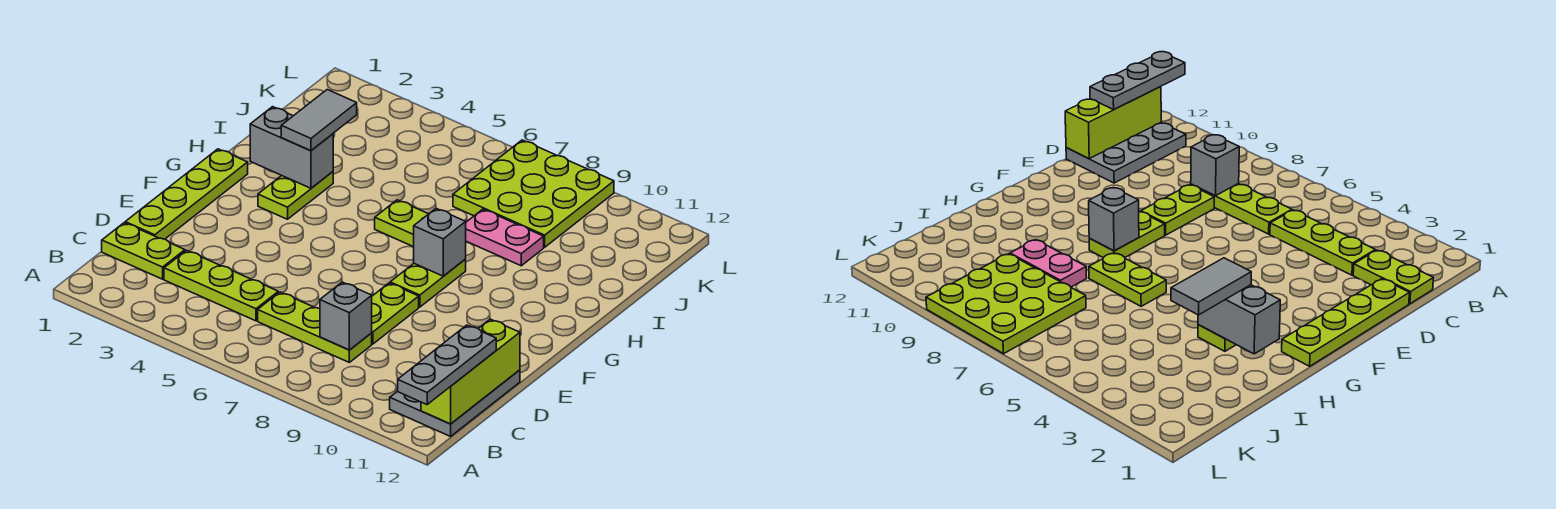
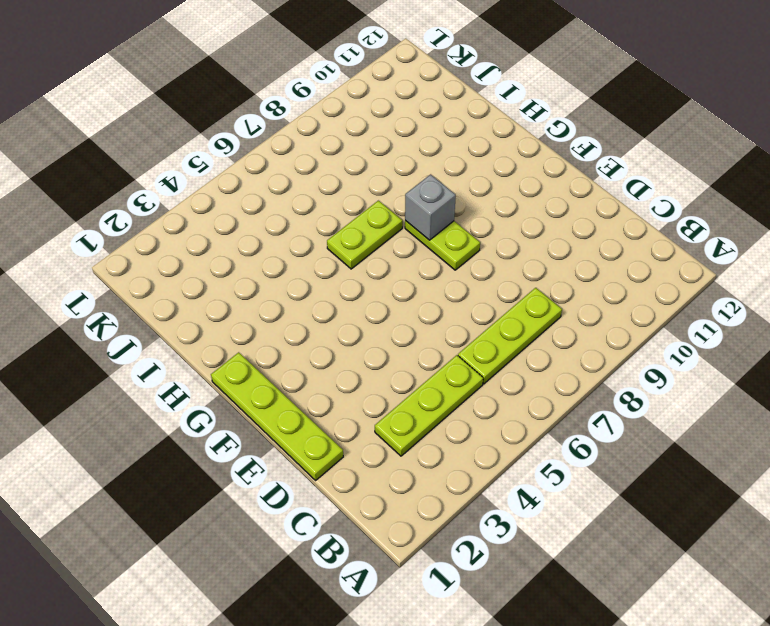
none -> grey 2x3 plate [390,370,520,436]
none -> lime 1x2 plate [102,223,185,279]
none -> lime 1x2 plate [372,283,419,344]

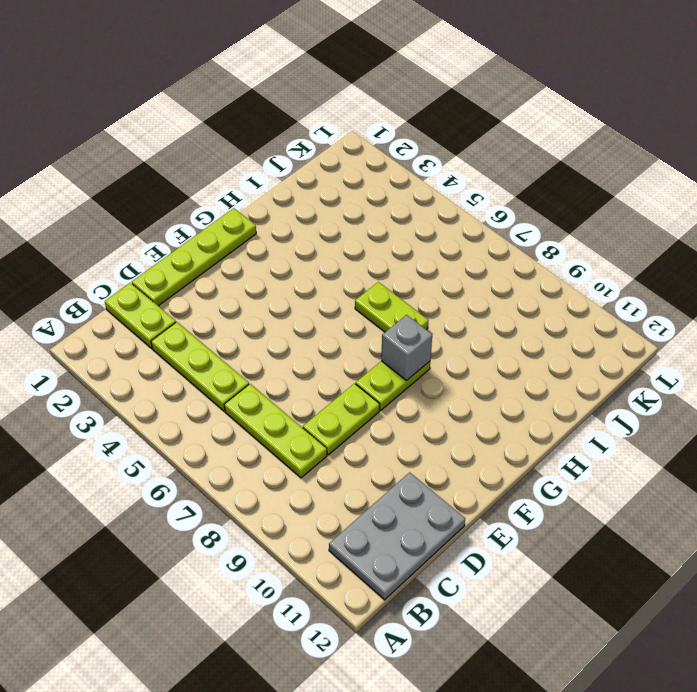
none -> lime 1x2 plate [258,172,333,219]
none -> pink 1x2 plate [466,209,544,266]
none -> lime 3x3 plate [453,140,614,247]

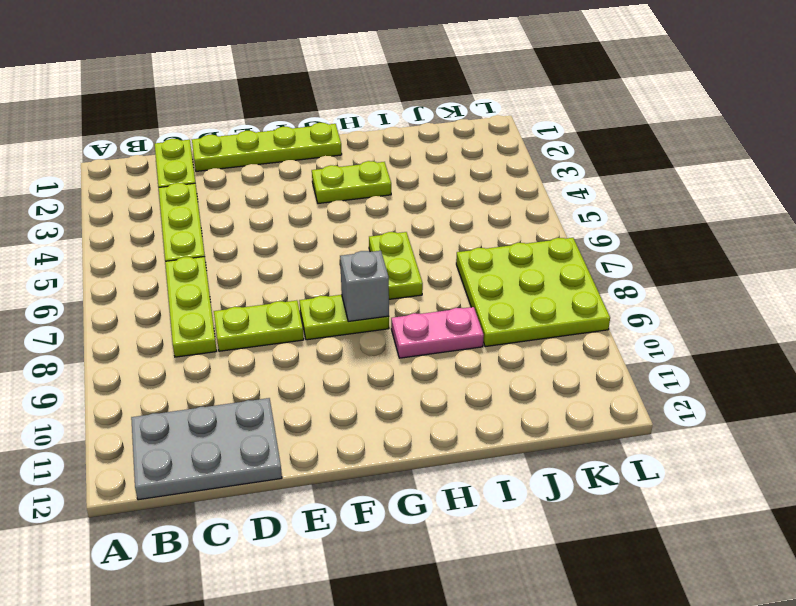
pink 1x2 plate [391,307,484,358] -> pink 1x2 plate turned to [466,209,544,266]
none -> lime 1x3 brick [421,319,520,424]
none -> grey 1x1 brick [320,282,372,350]
none -> grey 1x2 brick [250,107,333,188]

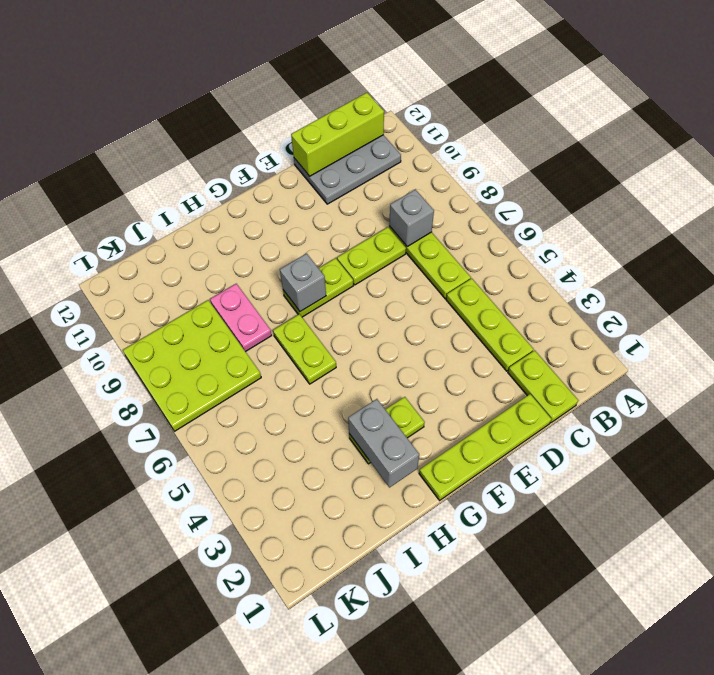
none -> grey 1x3 plate [398,325,496,405]
none -> grey 1x2 tile [281,90,357,151]

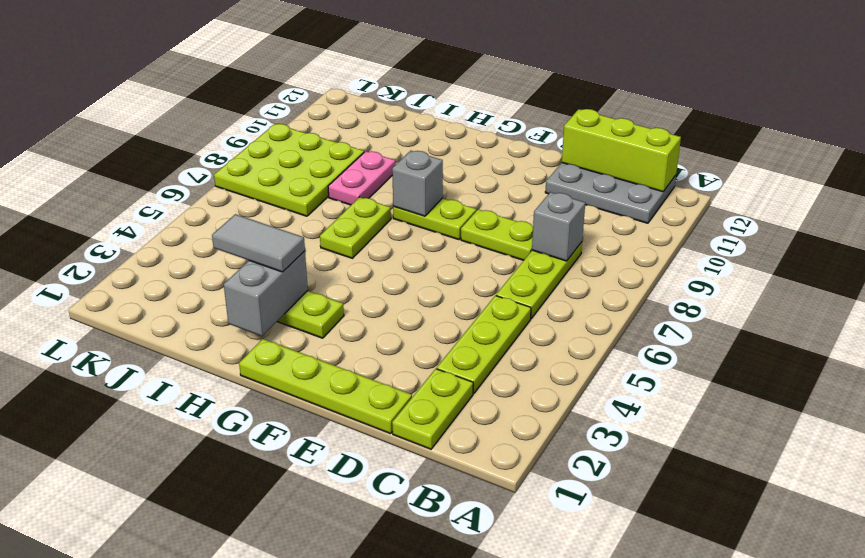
none -> grey 1x3 plate [398,325,496,405]

